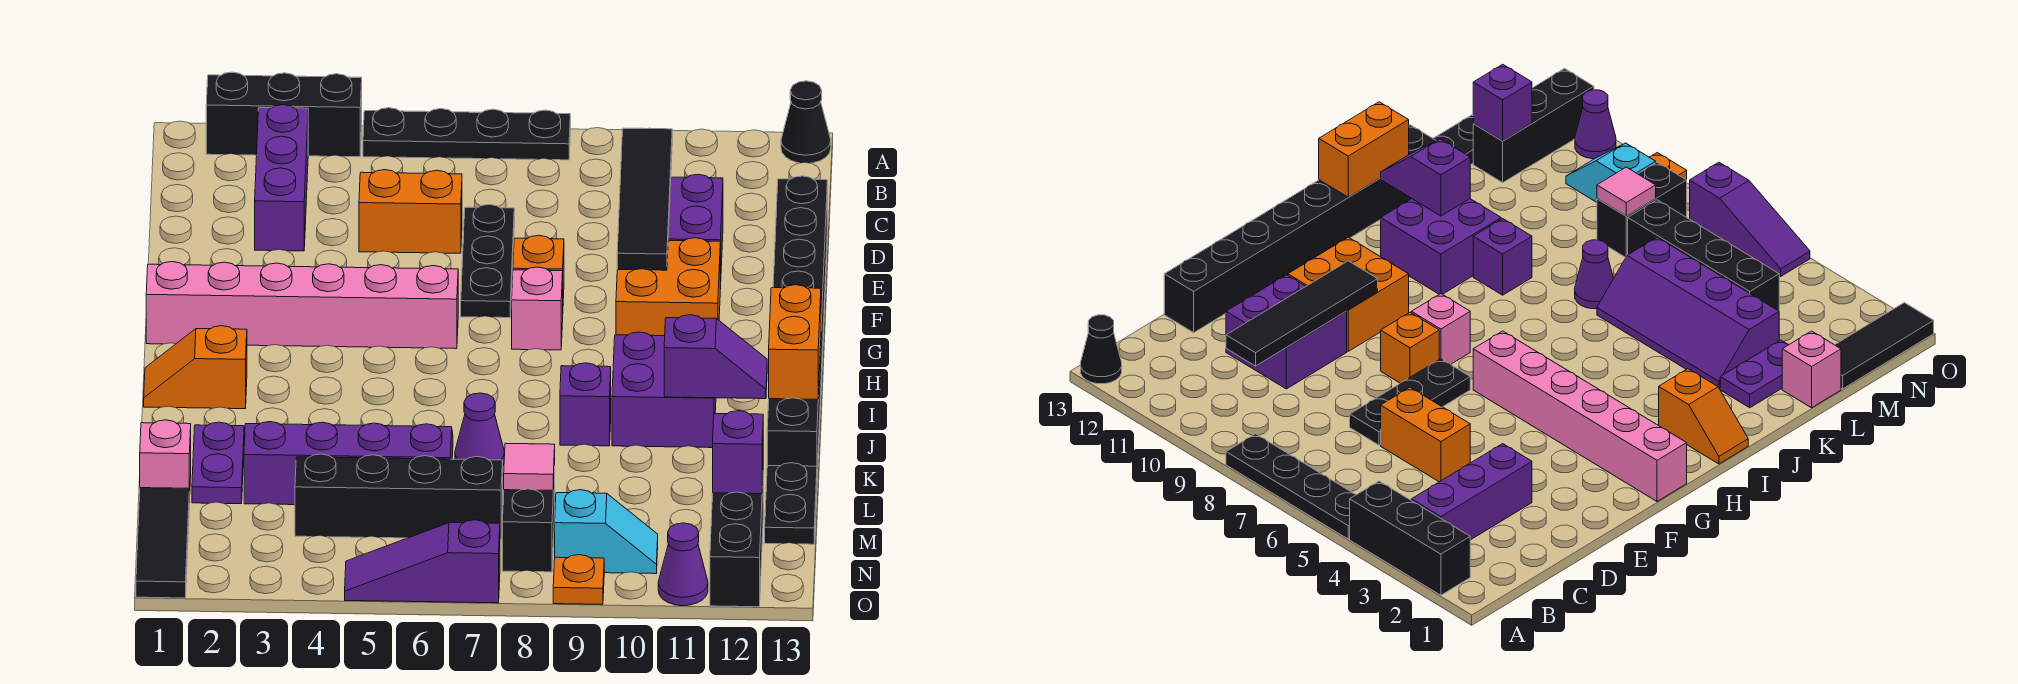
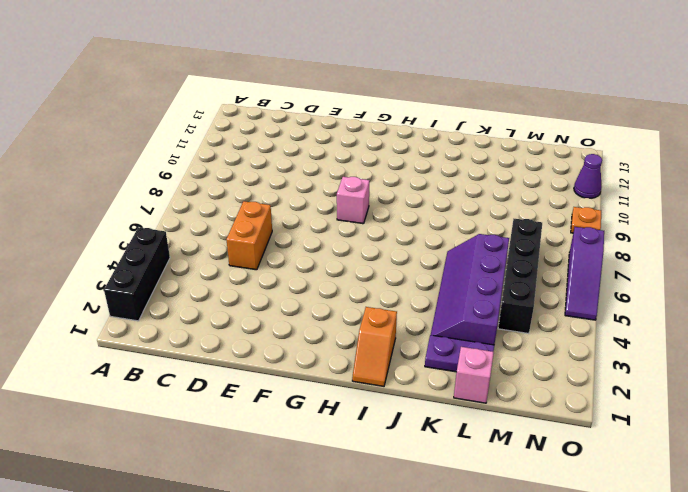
none -> black 1x4 plate [363,108,570,160]
none -> black 1x1 cone [781,81,831,163]
none -> purple 1x3 brick [255,105,308,251]
none -> black 1x3 plate [461,204,514,318]

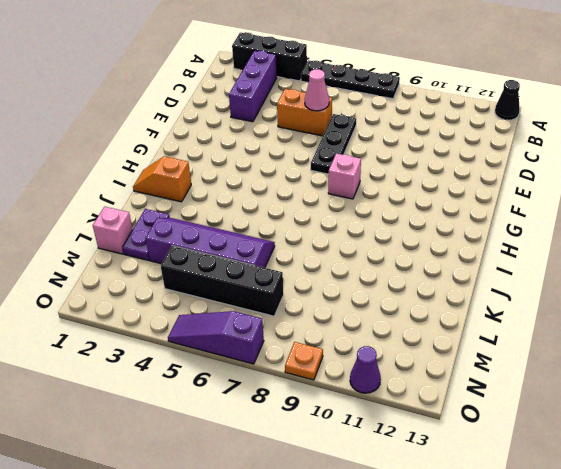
pink 1x1 cone [305,69,329,111] -> none
none -> purple 2x2 brick [668,174,723,289]
none -> black 1x8 brick [767,176,827,469]
none -> orange 1x1 brick [513,235,564,298]
none -> orange 2x2 brick [616,238,720,336]

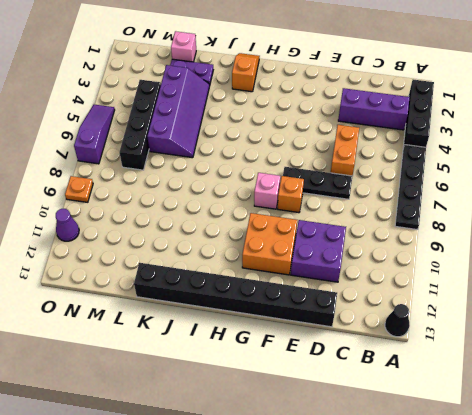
none -> pink 1x6 brick [146,262,458,349]
none -> purple 2x2 brick [612,332,716,448]
none -> purple 1x1 brick [560,363,611,446]
none -> purple 1x1 cone [455,393,505,464]

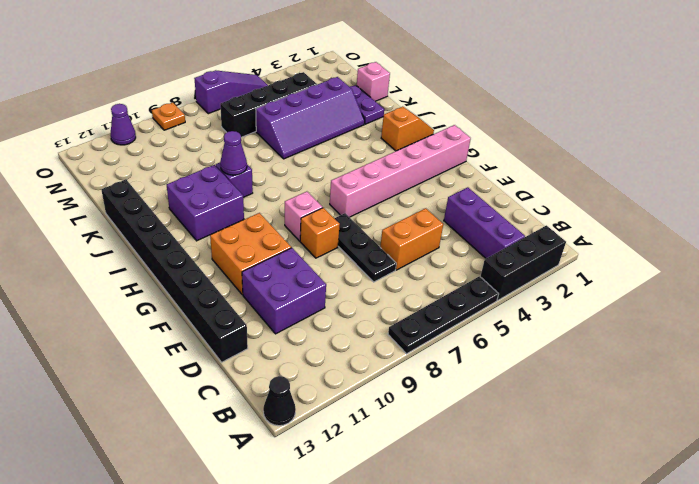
purple 1x1 cone [220,131,247,175] -> purple 1x1 cone moved to [455,393,505,464]
none -> black 1x2 plate [765,463,817,544]
none -> black 1x3 tile [136,488,189,598]
none -> black 1x2 brick [502,466,555,572]
none -> black 1x3 brick [710,486,763,607]

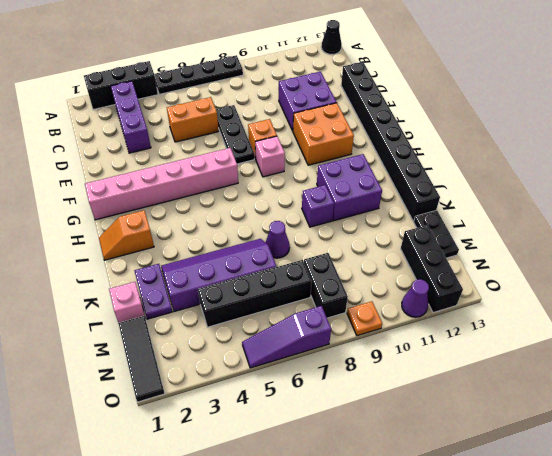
none -> cyan 1x2 slope [555,490,658,574]
none -> black 1x4 tile [617,128,672,270]
none -> orange 1x2 brick [769,285,821,399]
none -> purple 1x2 slope [664,315,767,399]

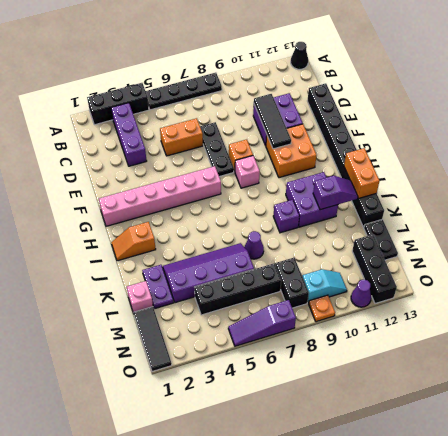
black 1x3 tile [254,94,291,149] -> black 1x4 tile [617,128,672,270]
none -> pink 1x1 tile [504,443,555,490]
none -> purple 1x1 brick [713,411,763,494]

